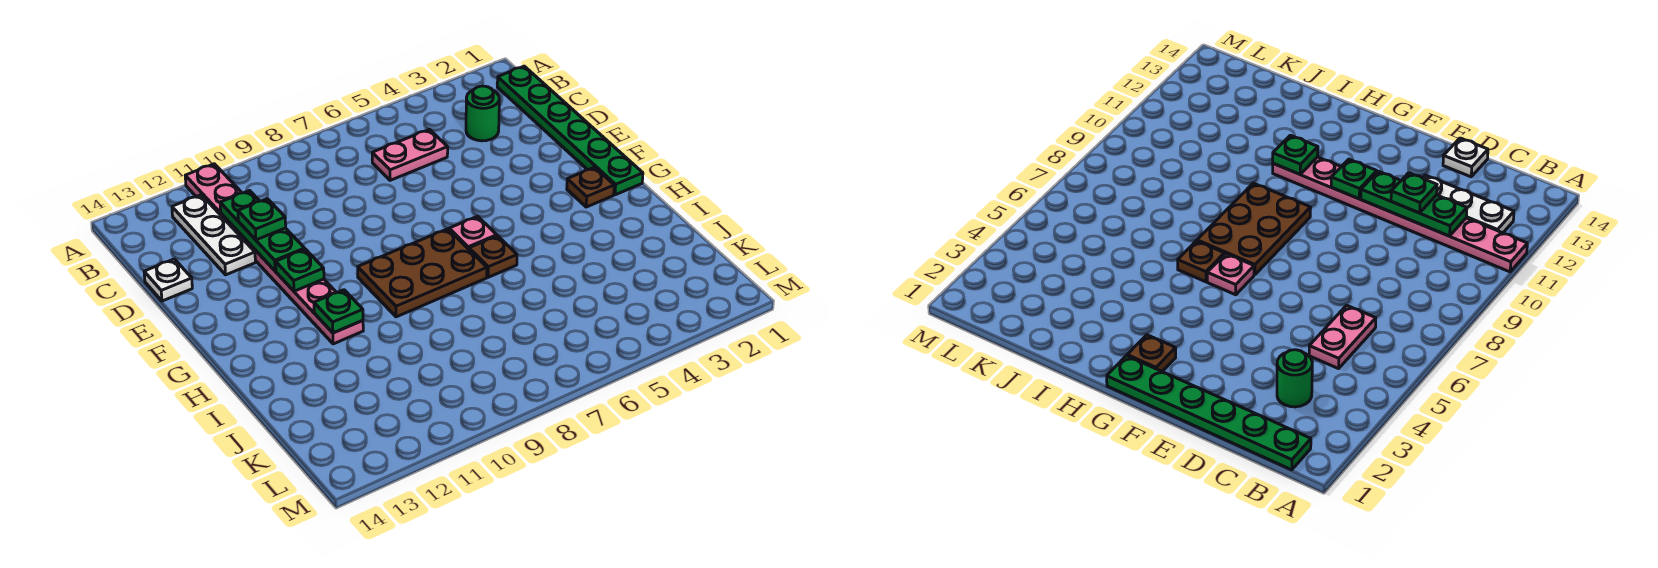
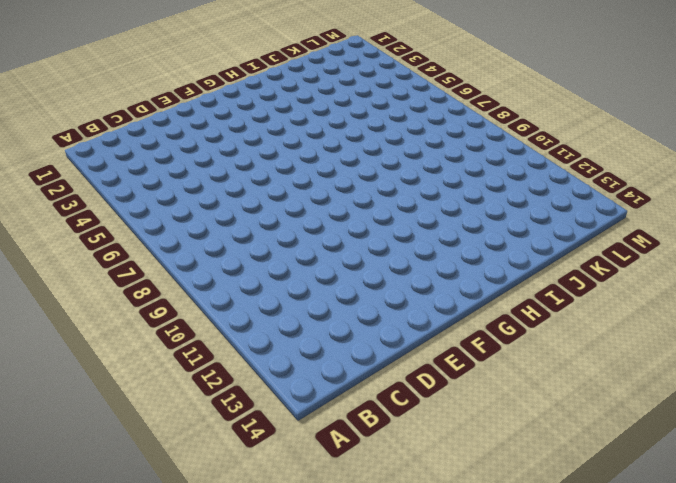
none -> pink 1x8 plate [185,164,363,344]
none -> green 1x6 plate [497,66,643,195]
none -> white 1x3 plate [172,195,255,275]

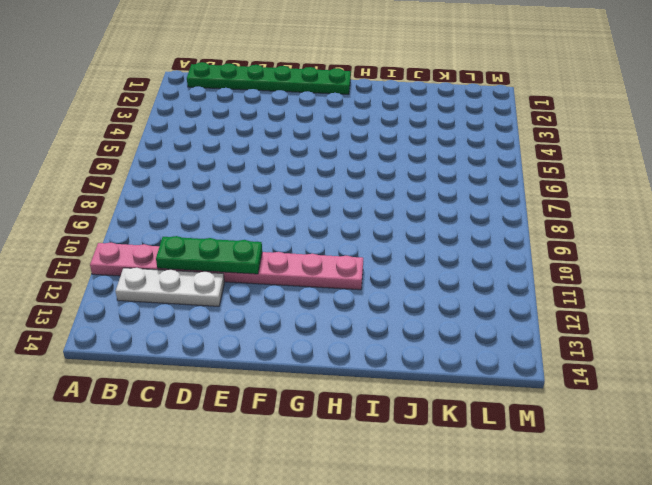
none -> green 1x1 round brick [466,86,499,141]
none -> pink 1x2 plate [372,129,448,180]
none -> white 1x1 plate [144,259,192,301]

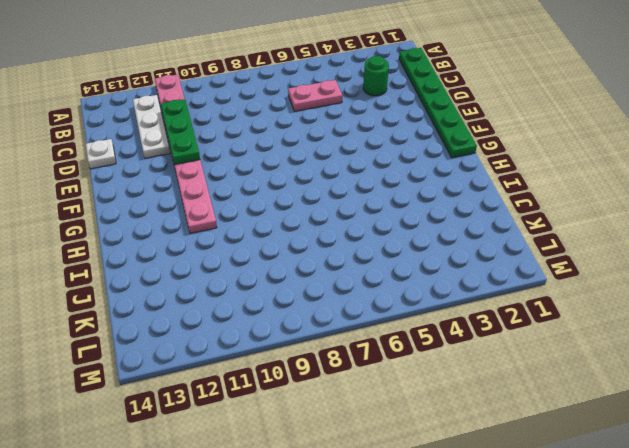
none -> brown 1x1 plate [567,167,614,207]
none -> pink 1x1 plate [449,216,497,249]
none -> brown 2x3 plate [358,229,487,317]

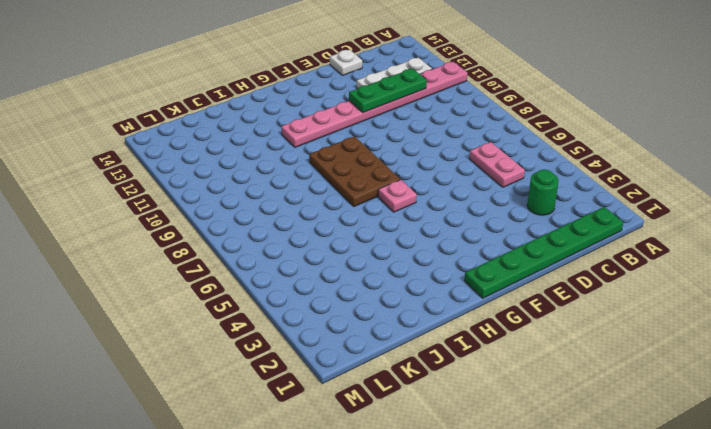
none -> brown 1x1 plate [567,167,614,207]
none -> brown 1x1 plate [469,236,517,277]
none -> green 1x1 plate [276,249,324,291]

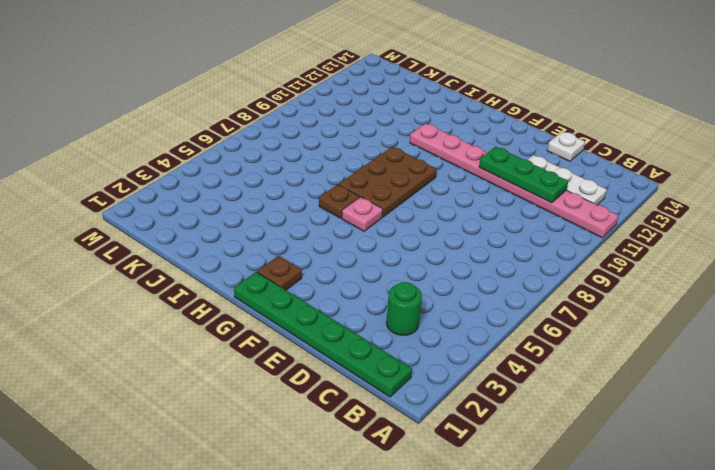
none -> pink 1x2 plate [372,129,448,180]
none -> green 1x1 plate [276,249,324,291]
none -> green 1x1 plate [314,290,363,333]

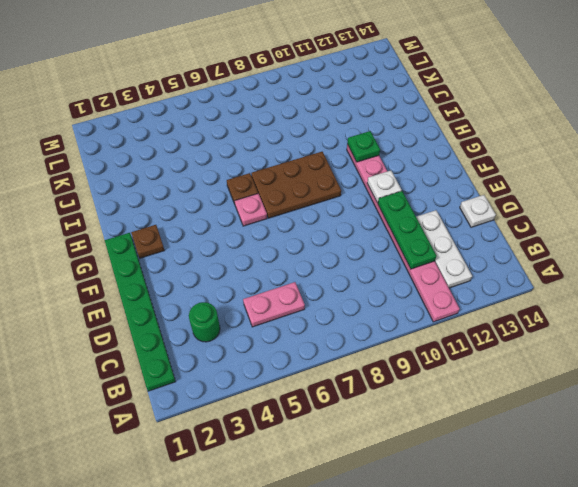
white 1x1 plate [367,171,402,203] -> green 1x1 plate [276,249,324,291]
none -> green 1x1 plate [238,199,286,240]

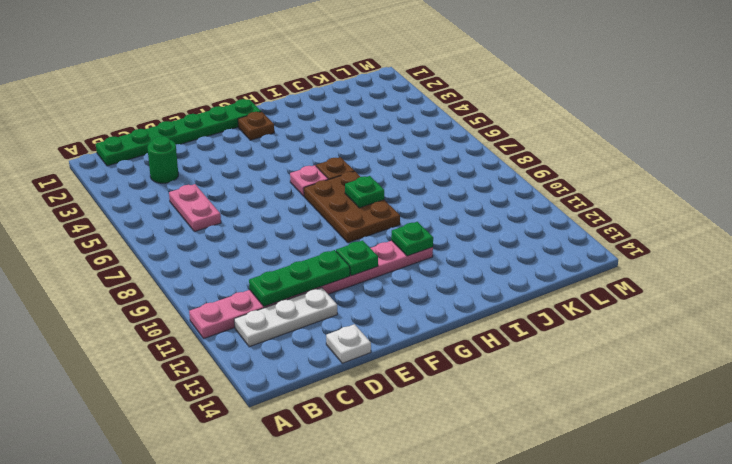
green 1x1 plate [345,176,384,208] -> green 1x1 plate moved to [238,199,286,240]

